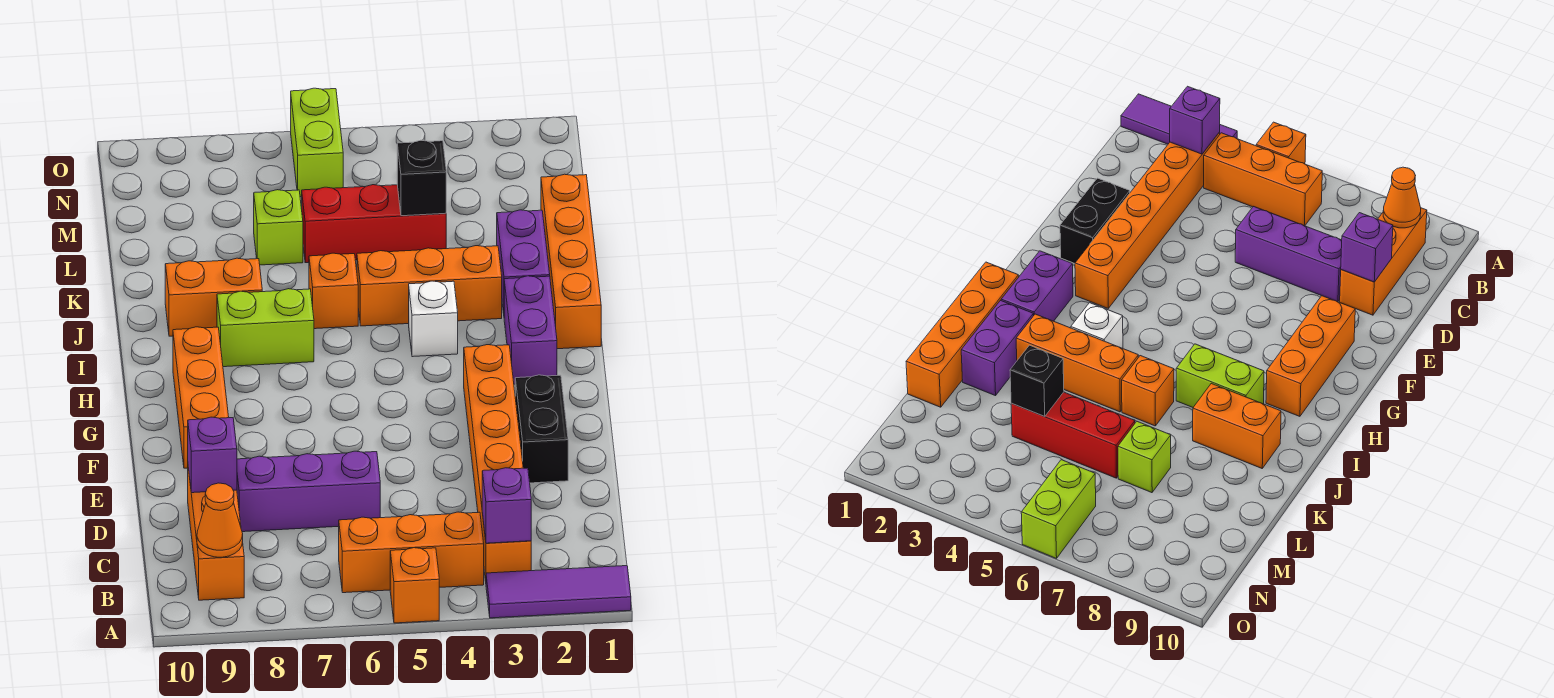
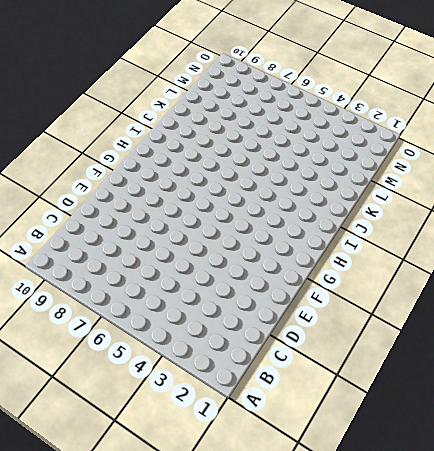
none -> purple 1x3 tile [486,566,631,618]
none -> orange 1x1 brick [390,548,439,623]
none -> orange 1x6 brick [464,345,531,581]

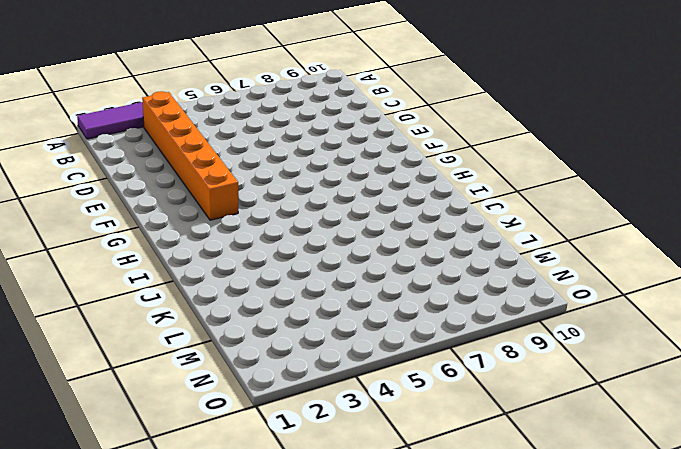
none -> orange 1x1 brick [390,548,439,623]
none -> orange 1x3 brick [339,512,484,593]
none -> orange 1x3 brick [188,468,244,600]

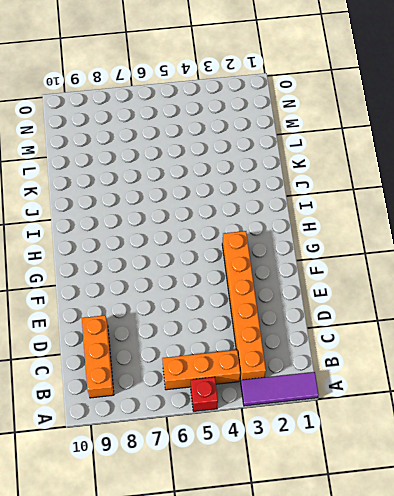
red 1x1 brick [191,377,218,411] -> orange 1x1 brick [390,548,439,623]
none -> purple 1x3 brick [237,451,380,532]
none -> black 1x2 brick [515,375,568,483]
none -> orange 1x3 brick [173,327,229,468]

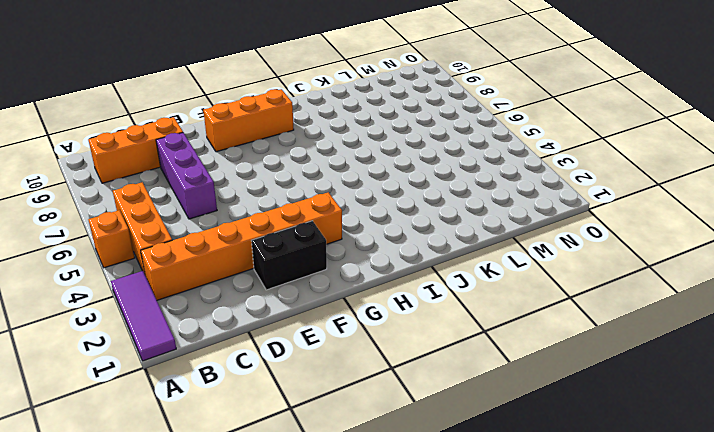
none -> purple 1x2 brick [504,276,557,384]
none -> orange 1x4 brick [541,174,601,349]
none -> white 1x1 brick [409,281,458,357]

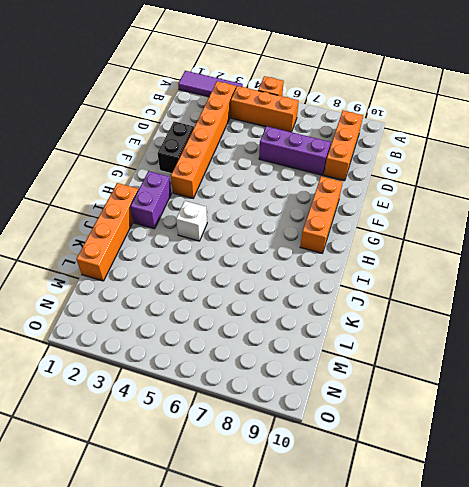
none -> lime 1x2 brick [217,289,314,367]
none -> purple 1x2 brick [497,210,550,313]
none -> orange 1x3 brick [357,246,502,326]

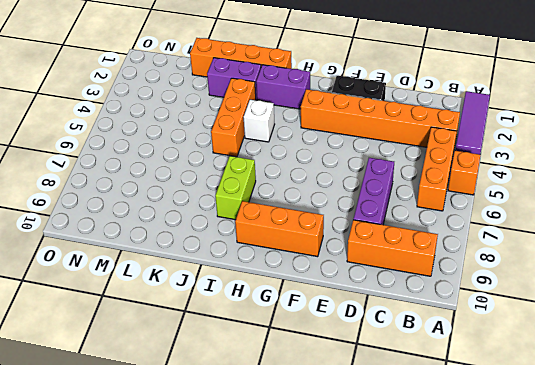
none -> orange 1x1 brick [309,253,358,329]
none -> orange 1x2 brick [165,258,262,336]
none -> red 1x3 brick [302,185,446,263]

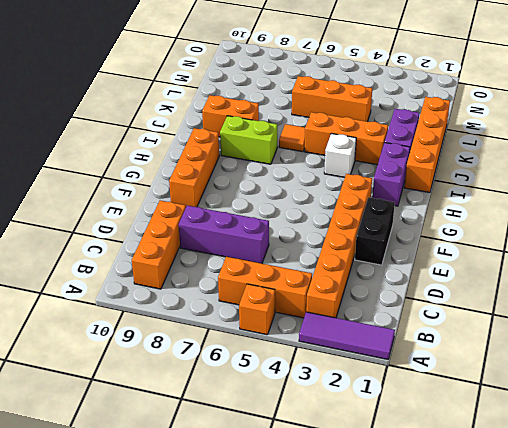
orange 1x1 tile [279,124,305,152] -> orange 1x1 brick [309,253,358,329]
orange 1x3 brick [292,76,372,122] -> red 1x3 brick [302,185,446,263]
none -> lime 1x1 brick [254,190,303,265]
none -> lime 1x2 brick [291,88,343,197]
none -> purple 1x1 brick [482,468,531,543]

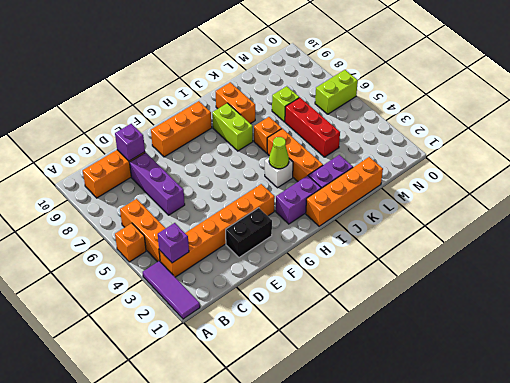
lime 1x1 cone [269,137,289,169] -> none
none -> orange 1x1 cone [197,483,243,557]
none -> black 1x1 brick [397,140,446,216]

